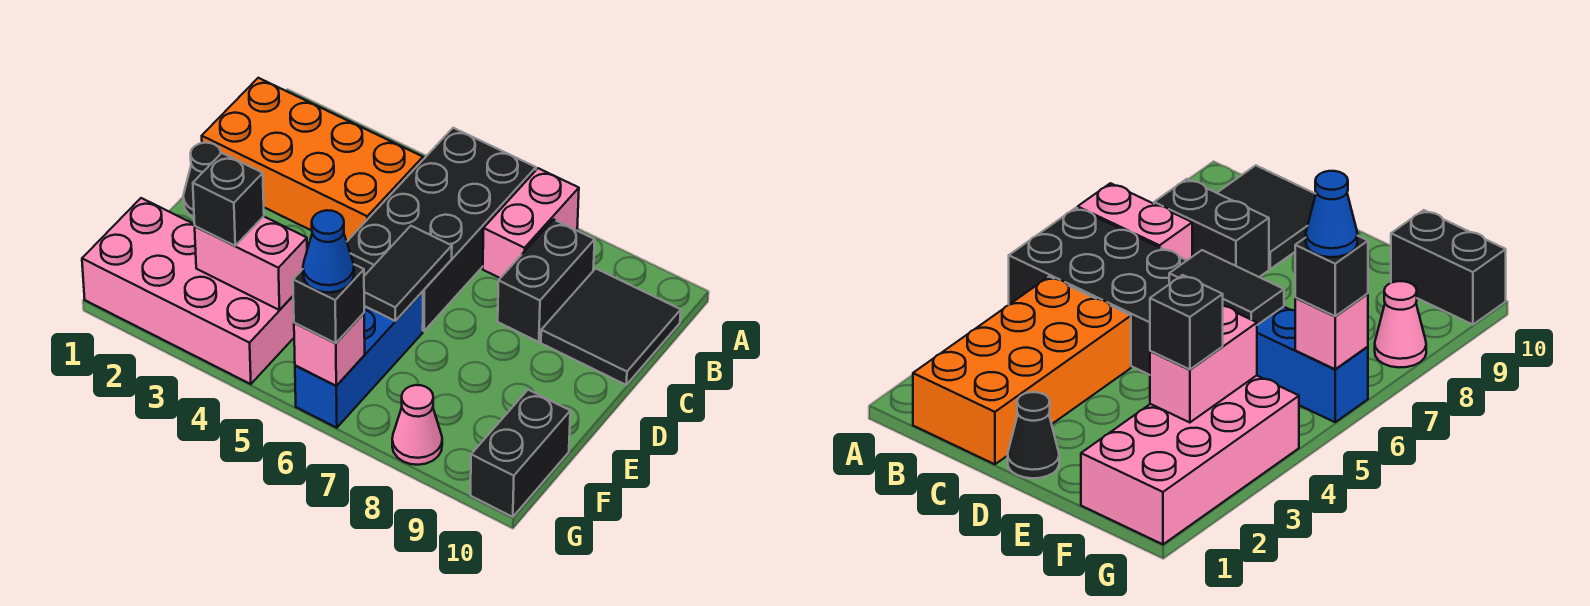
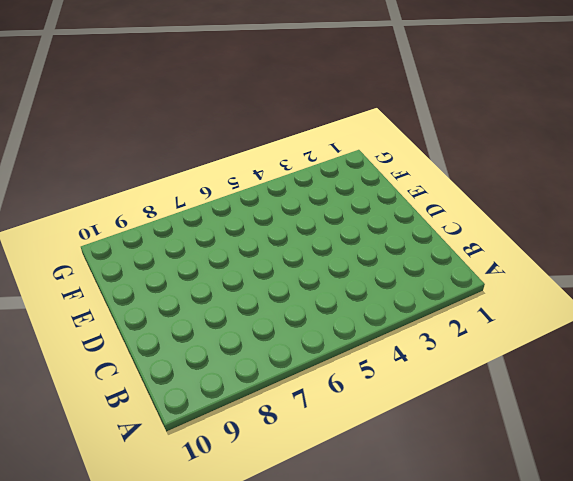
none -> black 2x4 brick [347,128,536,331]
none -> pink 1x2 brick [483,168,579,278]
none -> orange 2x4 brick [202,78,423,241]

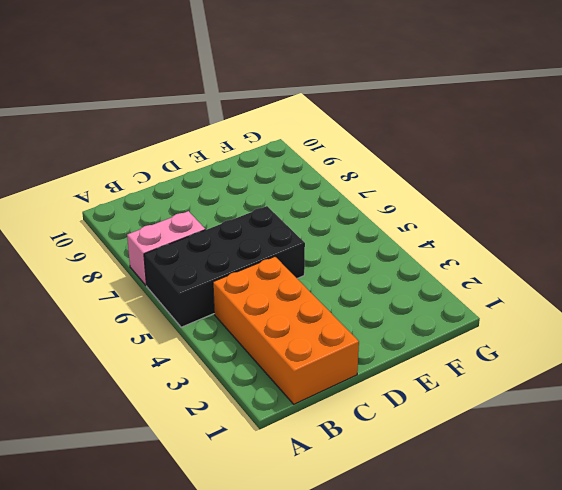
none -> black 1x2 brick [498,220,595,342]
none -> black 2x2 tile [541,268,681,385]
none -> black 1x1 cone [183,143,221,217]

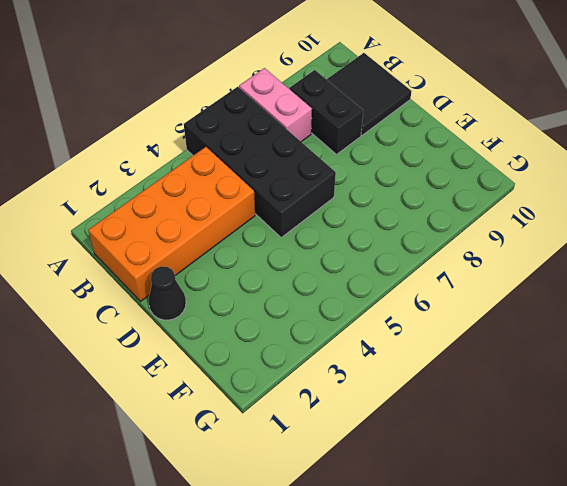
none -> blue 1x3 brick [295,291,423,428]
none -> pink 2x4 brick [82,198,294,384]
none -> black 1x2 brick [470,390,570,517]

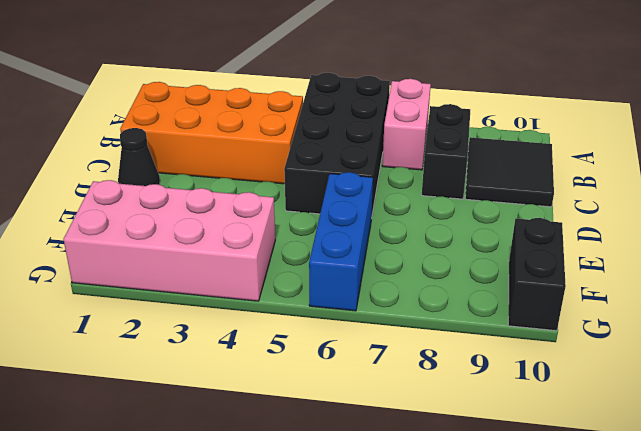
none -> pink 1x1 cone [392,385,442,465]
none -> black 1x2 tile [364,226,452,321]
none -> pink 1x2 brick [195,216,307,310]

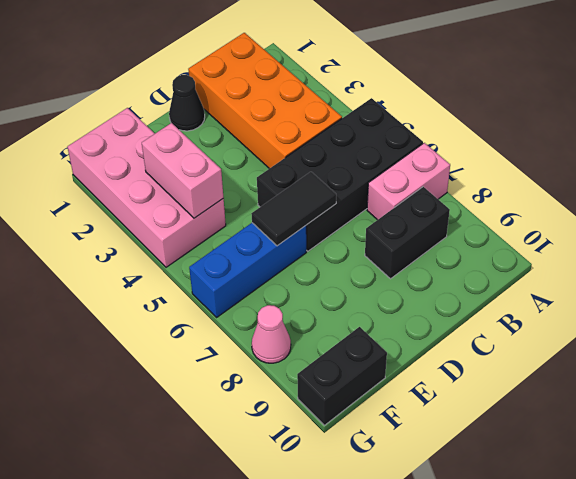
none -> black 2x2 tile [541,268,681,385]
none -> pink 1x1 brick [294,313,365,386]
none -> black 1x1 brick [193,153,264,246]

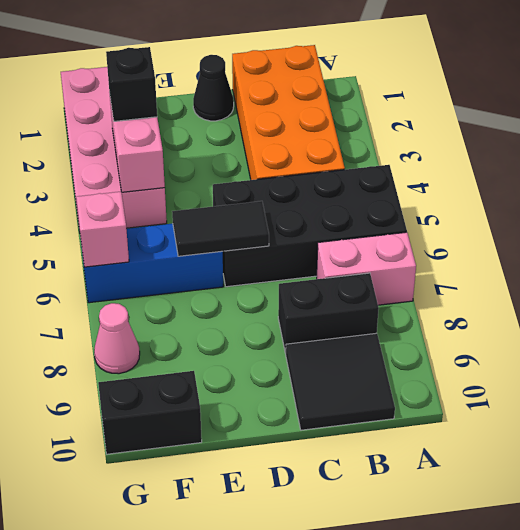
none -> black 1x1 brick [293,265,364,343]
none -> blue 1x1 cone [303,210,354,293]

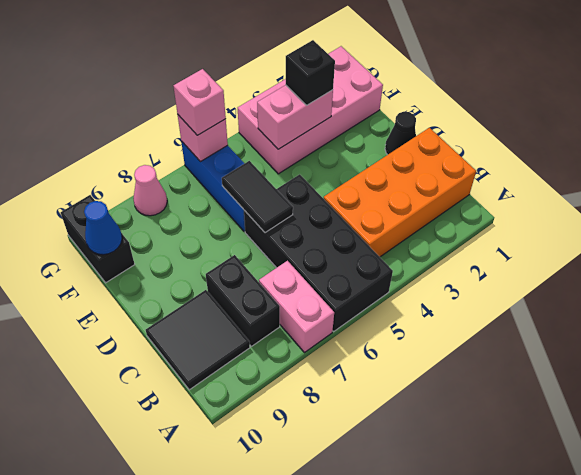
blue 1x1 cone [84,201,122,255] -> blue 1x1 cone moved to [303,210,354,293]
pink 1x1 brick [173,69,226,135] -> black 1x1 brick [293,265,364,343]

